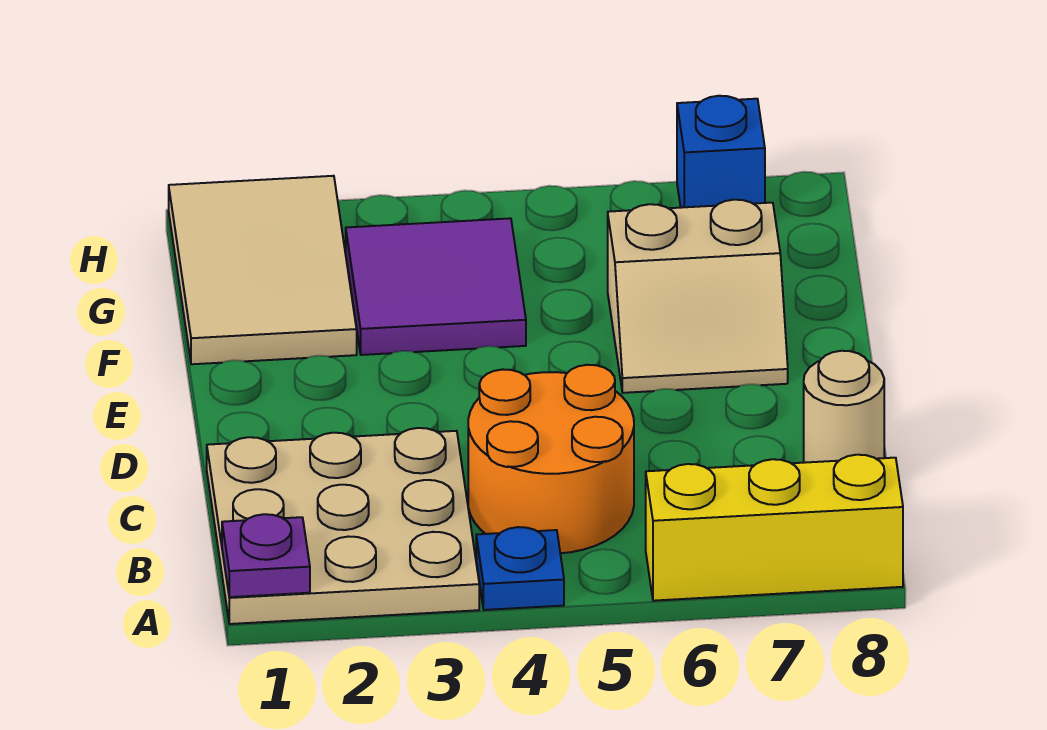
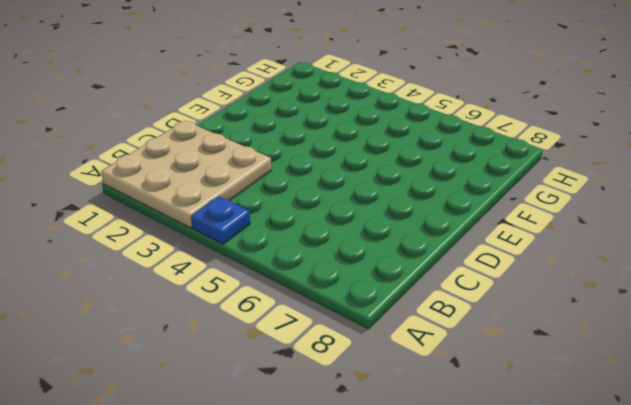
none -> yellow 1x3 brick [646,455,903,601]
none -> orange 2x2 round brick [468,365,634,553]

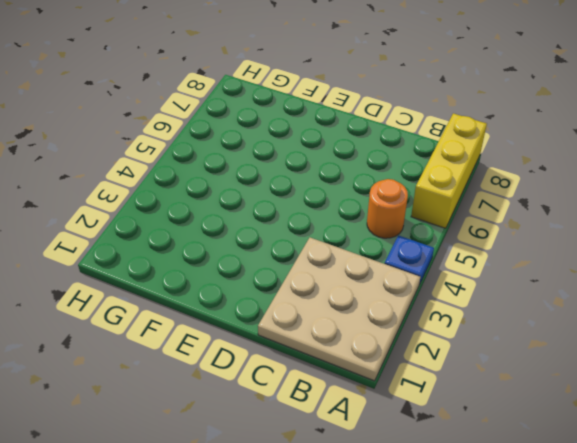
orange 1x1 round brick [367,179,408,238] -> orange 2x2 round brick [468,365,634,553]
none -> tan 1x1 round brick [804,351,884,463]
none -> tan 2x2 slope [608,200,788,393]

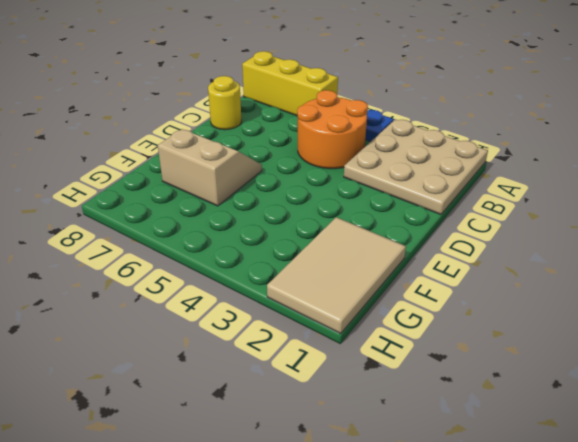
yellow 1x1 round brick [208,76,242,130] -> tan 1x1 round brick [804,351,884,463]
none -> purple 2x2 tile [346,218,526,355]
none -> blue 1x1 brick [677,96,765,208]

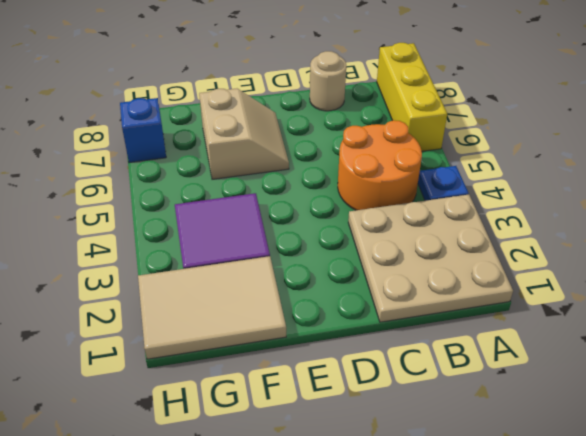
none -> purple 1x1 plate [222,514,310,597]

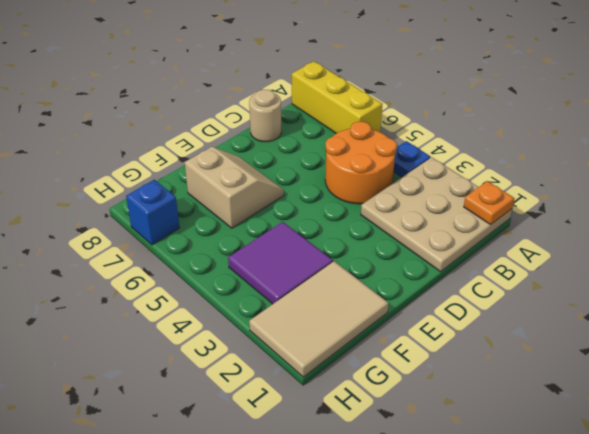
orange 1x1 plate [464,181,515,225] -> purple 1x1 plate [222,514,310,597]

